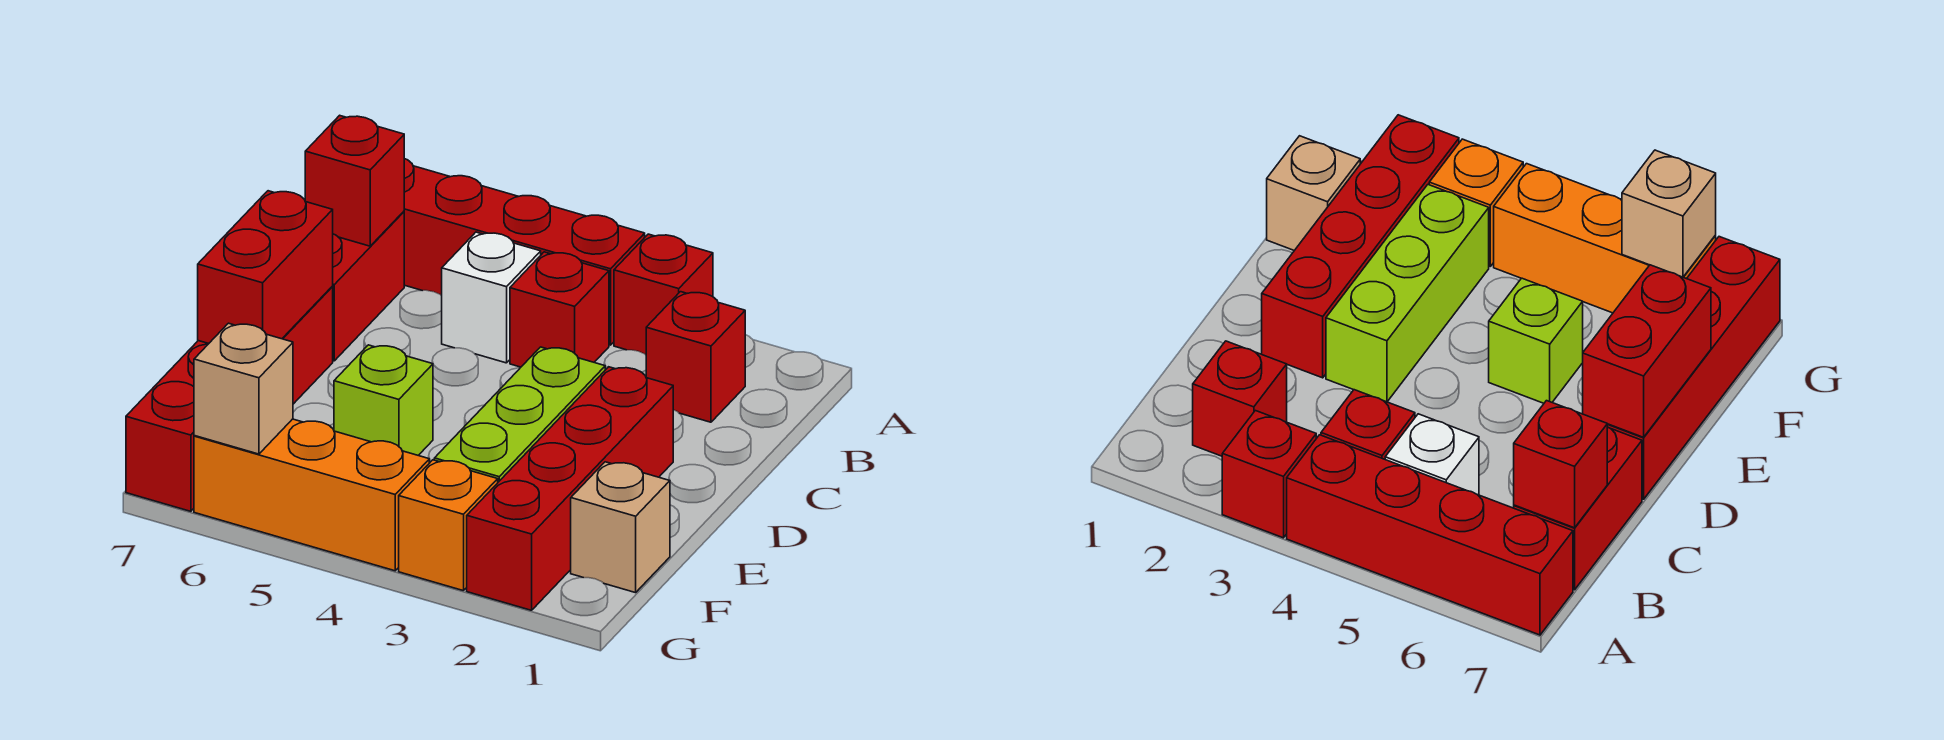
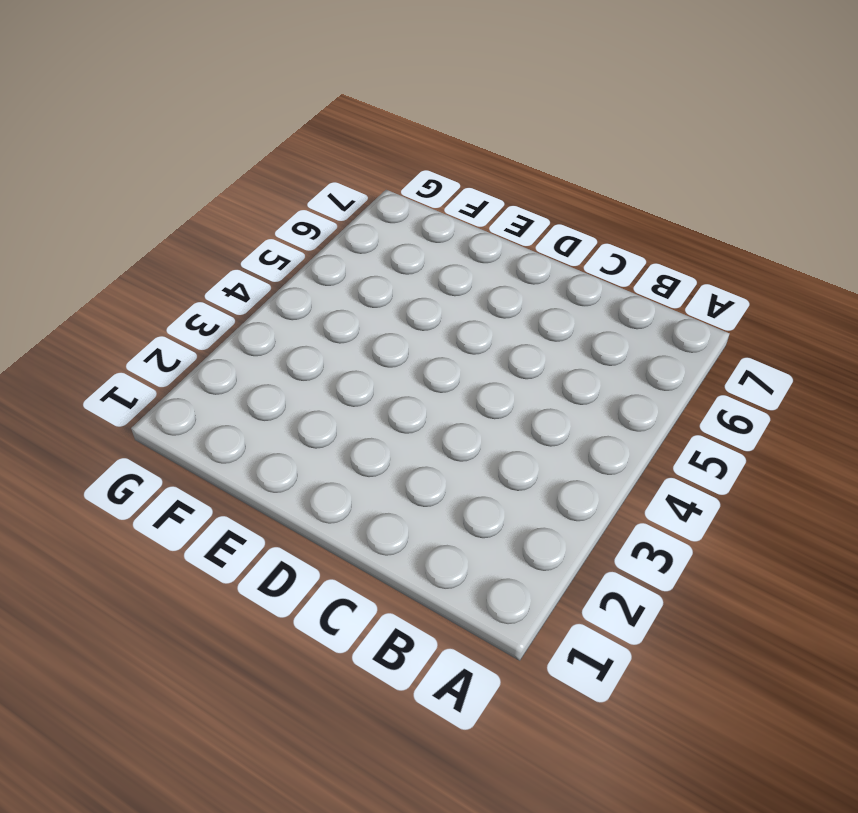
none -> red 1x1 brick [614,234,713,355]
none -> red 1x4 brick [404,159,645,345]
none -> red 1x1 brick [646,292,745,422]

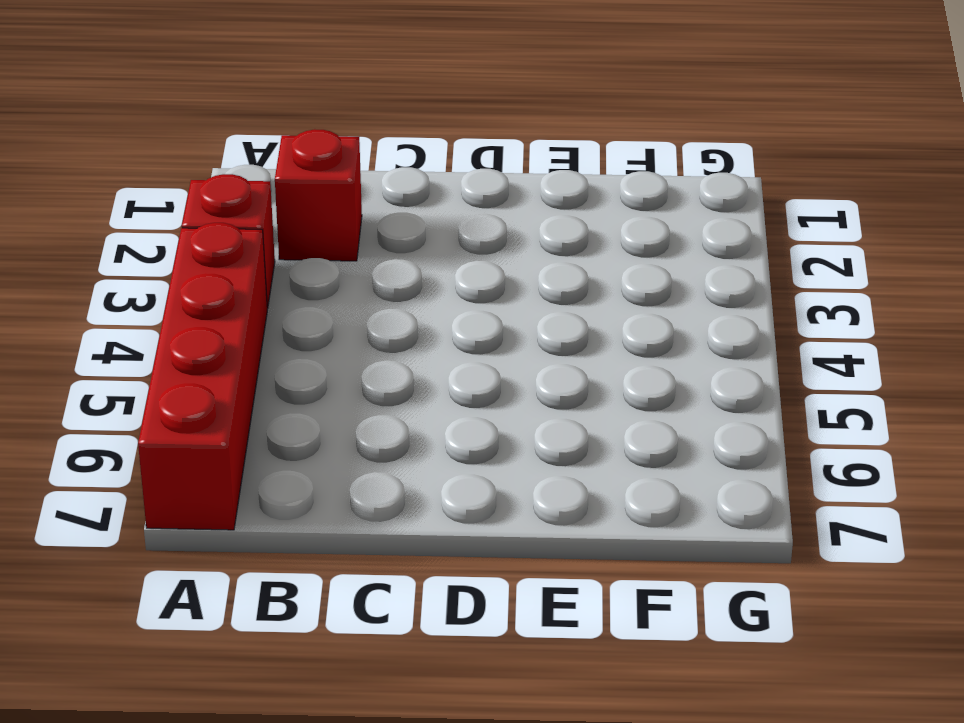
none -> red 1x1 brick [510,252,609,367]
none -> white 1x1 brick [442,232,541,363]
none -> red 1x2 brick [332,212,404,361]

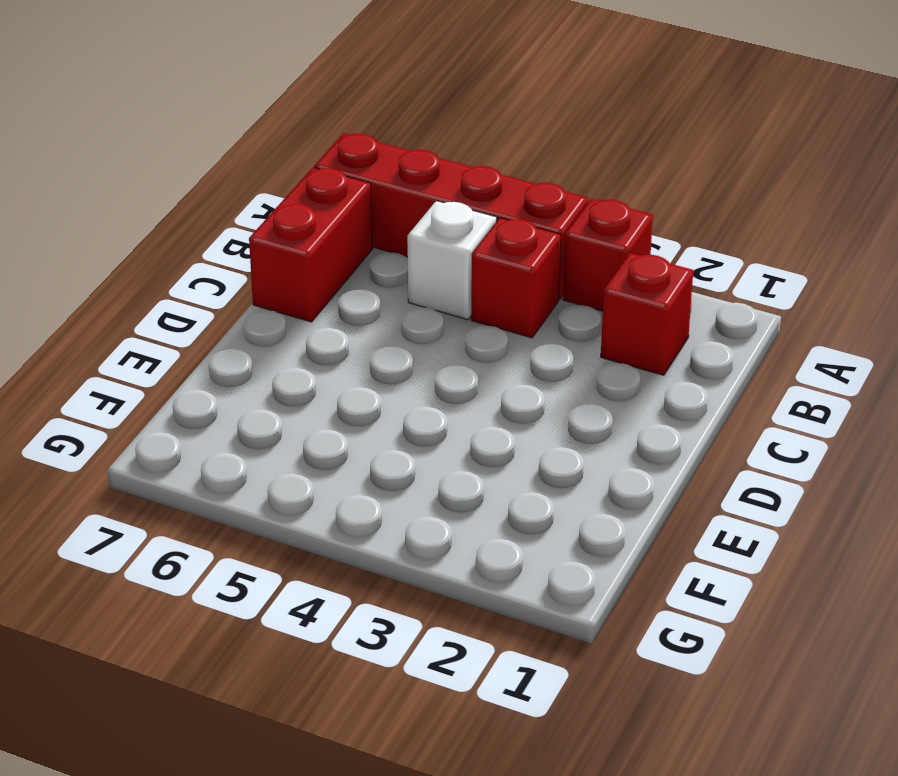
none -> red 1x4 brick [467,367,673,610]
none -> lime 1x3 brick [434,347,605,482]
none -> red 1x4 brick [126,287,333,511]

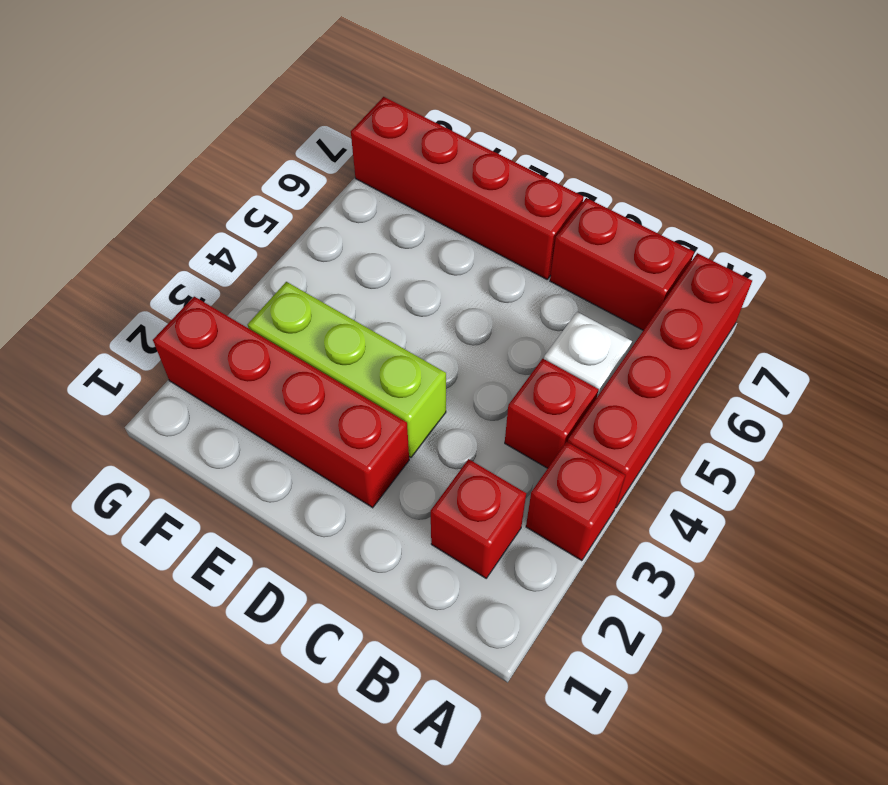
none -> lime 1x1 brick [334,345,433,455]
none -> tan 1x1 brick [571,462,670,593]
none -> orange 1x1 brick [399,460,498,591]

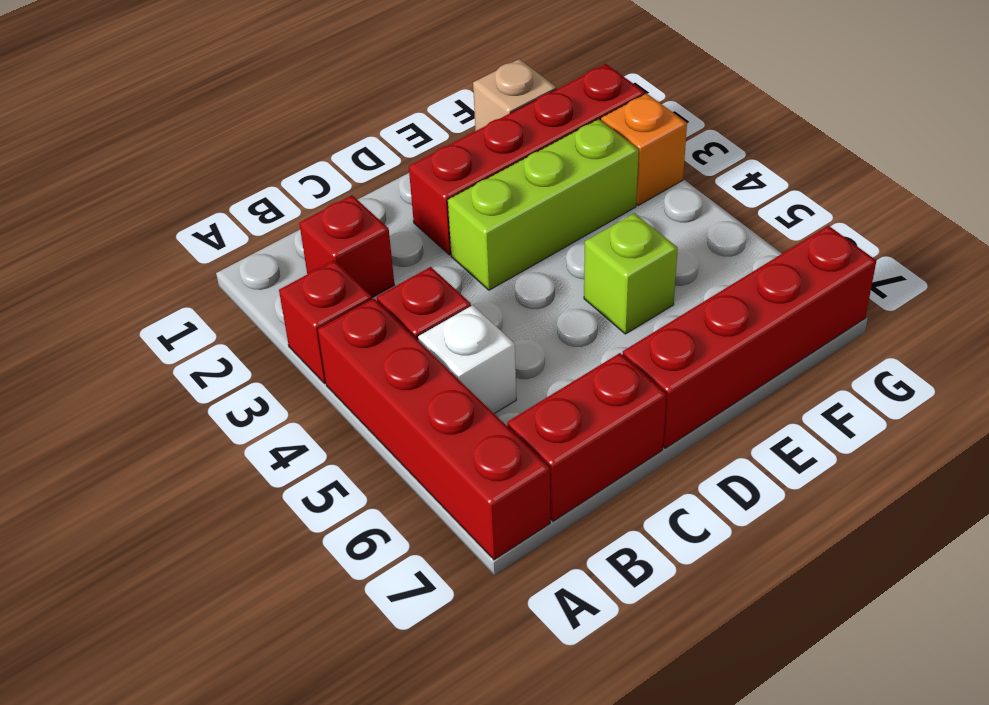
none -> orange 1x3 brick [194,419,429,571]
none -> red 1x1 brick [305,115,404,246]
none -> red 1x2 brick [198,191,333,343]

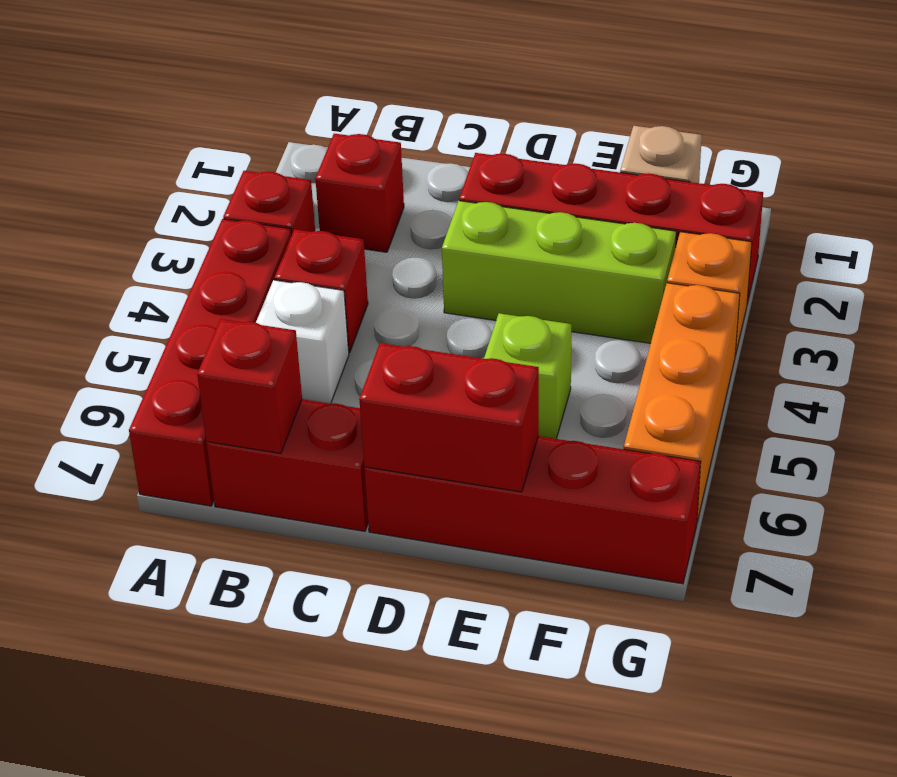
none -> tan 1x1 brick [194,323,293,454]

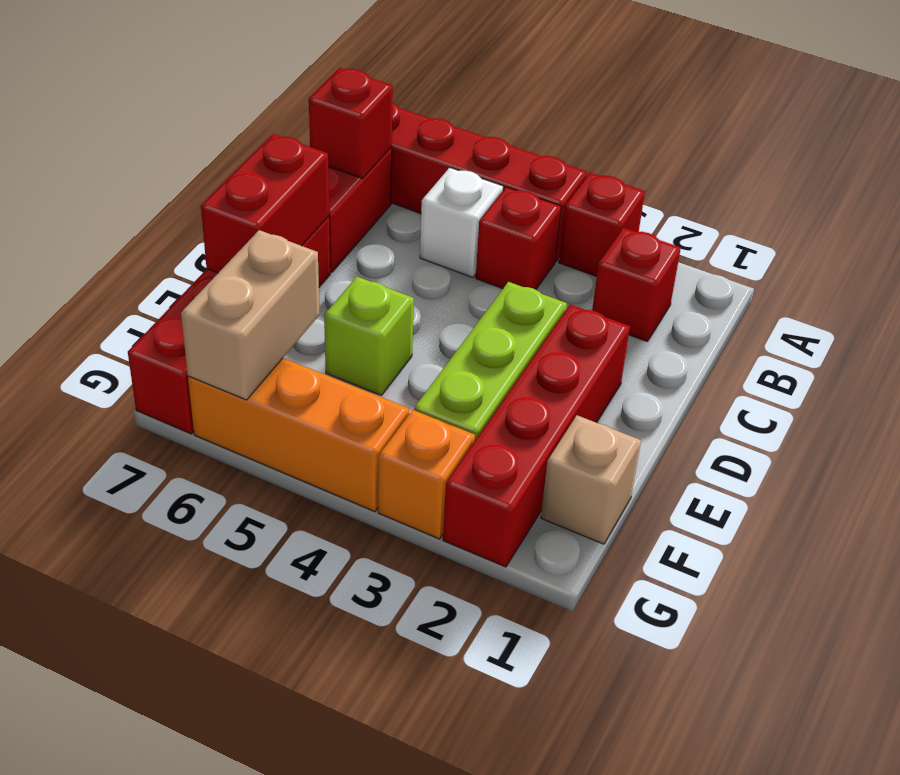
tan 1x2 brick [181,230,320,400] -> tan 1x1 brick [194,323,293,454]

